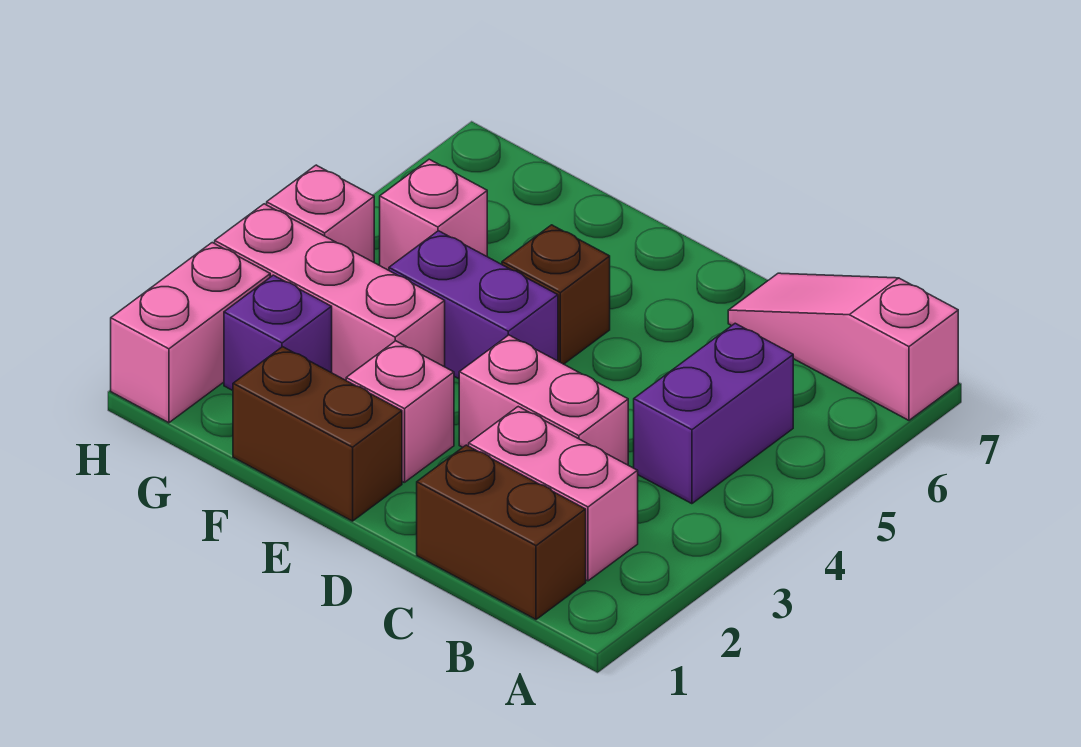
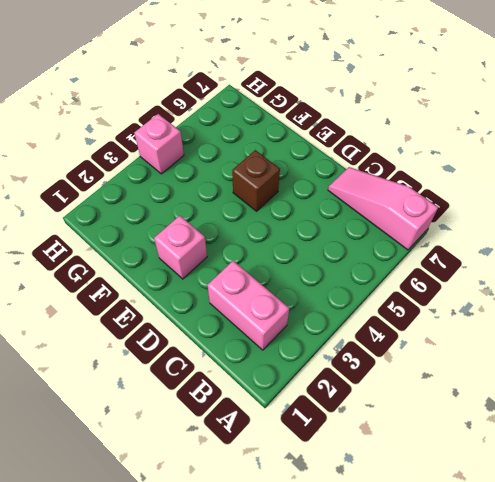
none -> brown 1x2 brick [417,445,586,619]
none -> purple 1x2 brick [634,323,793,504]
none -> pink 1x2 brick [459,335,628,465]

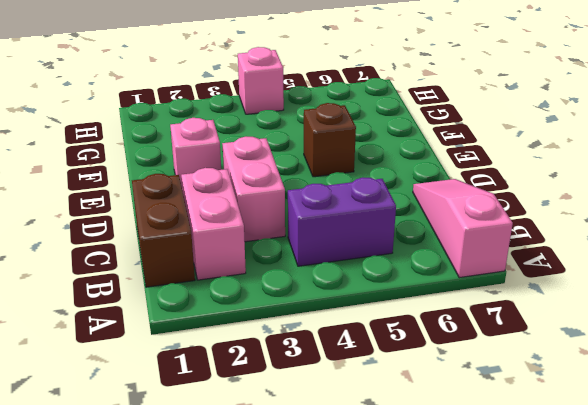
none -> brown 1x2 brick [233,347,402,521]
none -> purple 1x2 brick [389,231,558,379]
none -> pink 1x3 brick [215,204,445,380]

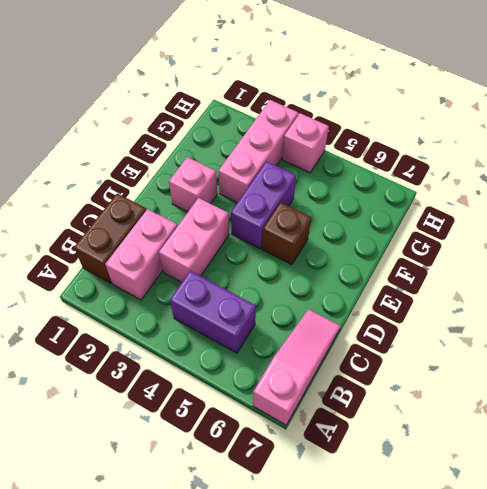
none -> brown 1x2 brick [233,347,402,521]
none -> purple 1x1 brick [224,275,332,390]
none -> pink 1x1 brick [380,159,487,270]

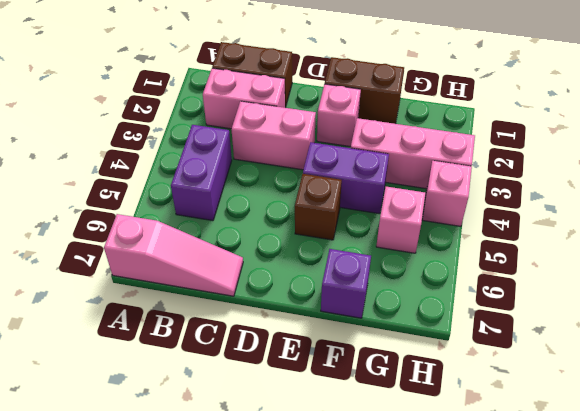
purple 1x1 brick [321,249,371,318] -> purple 1x1 brick moved to [224,275,332,390]
none -> pink 1x2 brick [111,243,270,423]

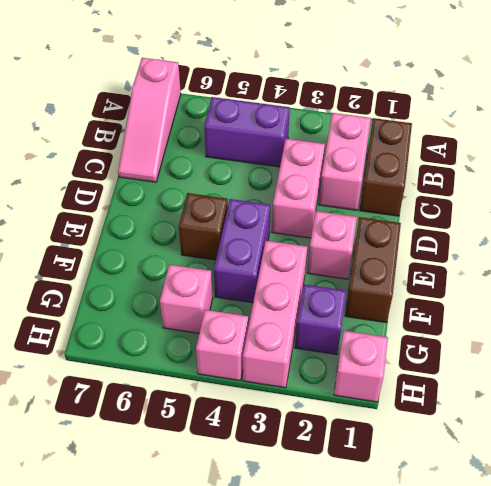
pink 1x1 brick [334,331,388,402] -> pink 1x2 brick [111,243,270,423]

